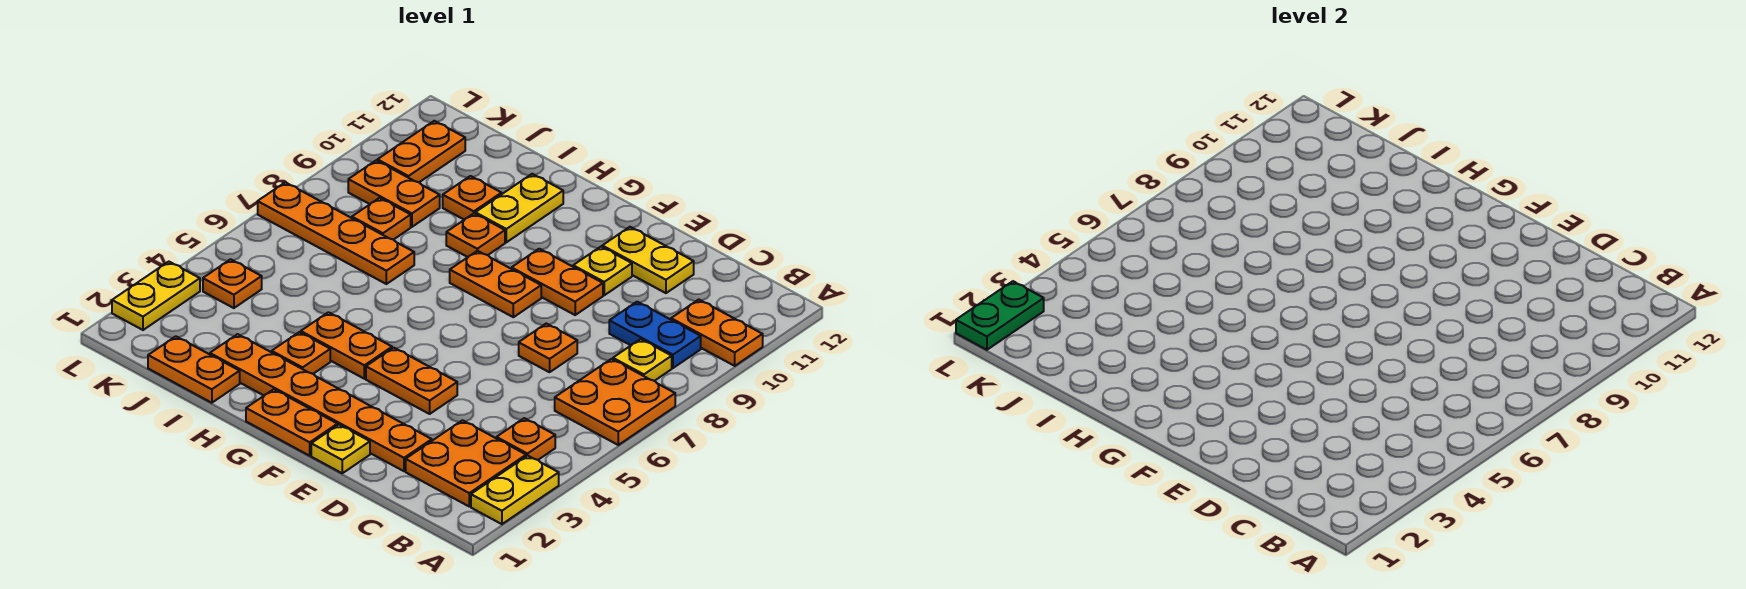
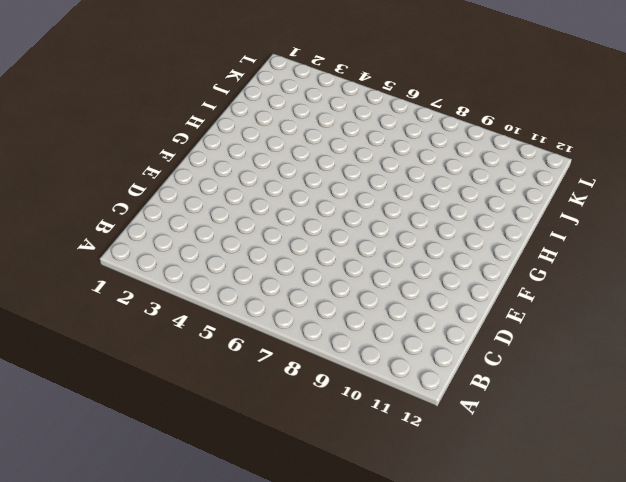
none -> yellow 1x2 plate [471,456,559,524]
none -> orange 2x2 plate [555,359,675,445]
none -> orange 1x2 plate [671,300,763,366]

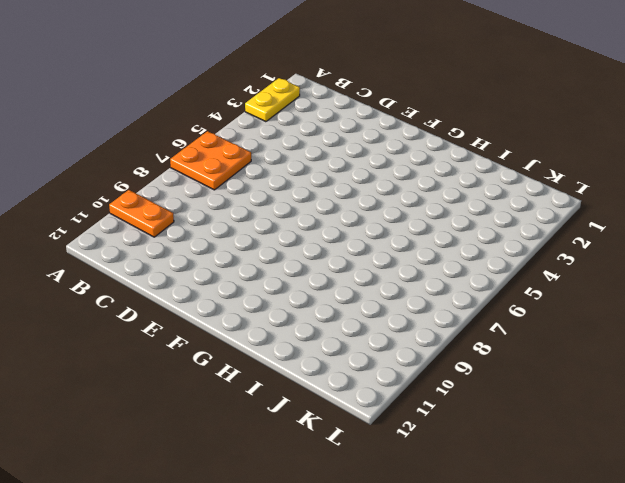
none -> orange 2x2 plate [406,420,526,506]
none -> orange 1x1 plate [496,418,555,460]
none -> yellow 1x1 plate [613,339,672,381]

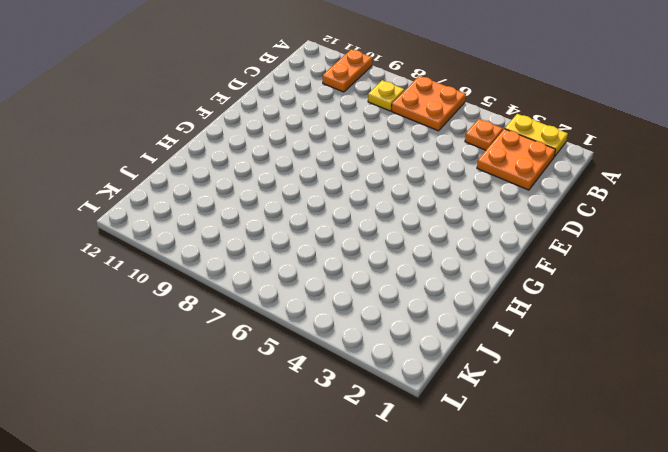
none -> blue 1x2 plate [609,302,701,368]
none -> orange 1x6 plate [210,334,432,471]
none -> orange 1x1 plate [519,324,577,372]

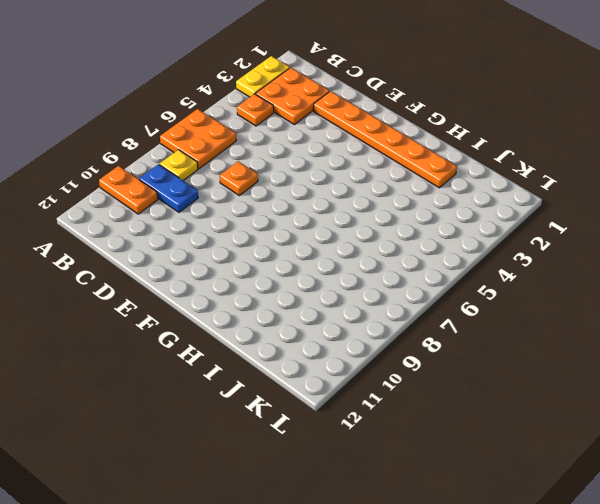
none -> yellow 1x2 plate [602,227,694,293]
none -> yellow 1x1 plate [311,425,370,473]
none -> orange 1x2 plate [366,348,457,414]

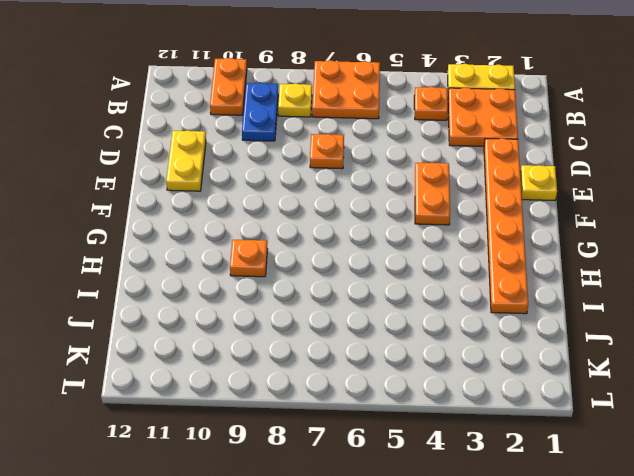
none -> orange 1x2 plate [512,249,603,315]
none -> yellow 1x1 plate [573,247,632,295]
none -> orange 1x2 plate [246,389,337,456]

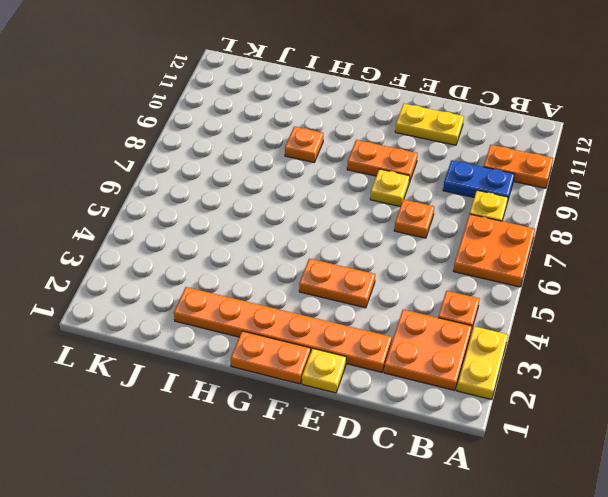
yellow 1x1 plate [370,169,410,206] -> yellow 1x1 plate moved to [573,247,632,295]
none -> orange 1x2 plate [450,251,541,317]
none -> orange 1x2 plate [301,312,392,379]
none -> orange 1x1 plate [272,332,330,374]

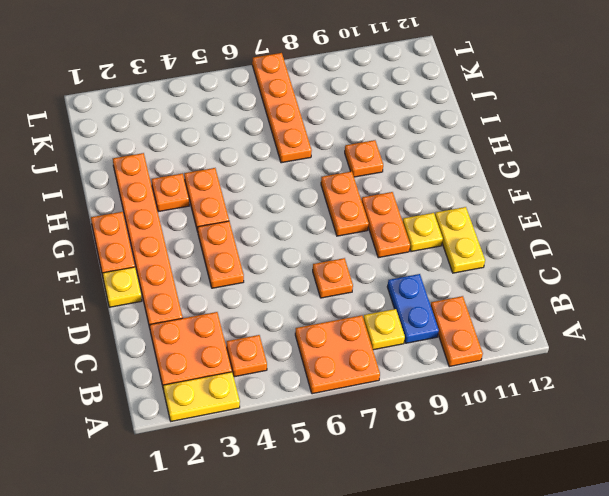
none -> yellow 1x2 plate [475,174,563,242]
none -> orange 1x2 plate [148,336,240,403]
none -> orange 1x1 plate [443,176,502,220]

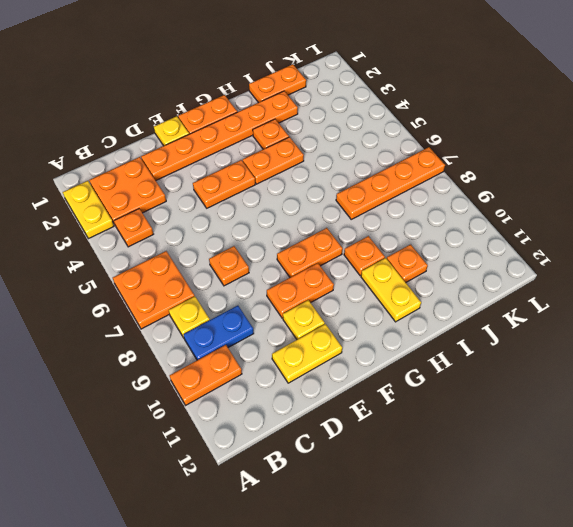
none -> orange 1x1 plate [352,198,411,240]
none -> orange 1x2 plate [348,161,440,227]
none -> orange 1x1 plate [203,259,262,308]

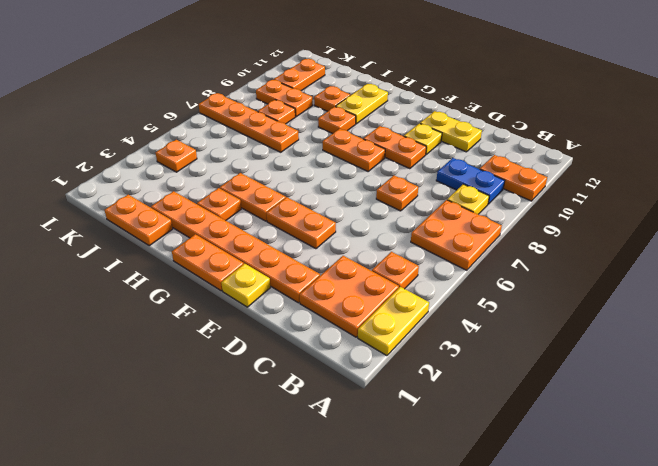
none -> yellow 1x2 plate [112,262,200,330]
none -> green 1x2 plate [956,281,1044,350]

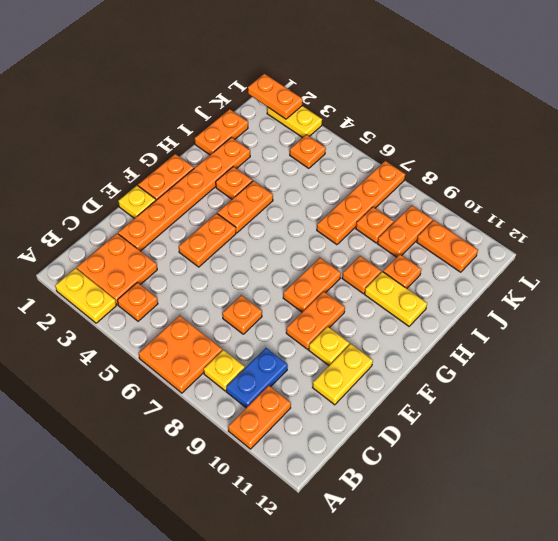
orange 1x2 plate [248,74,303,119] -> green 1x2 plate [956,281,1044,350]

